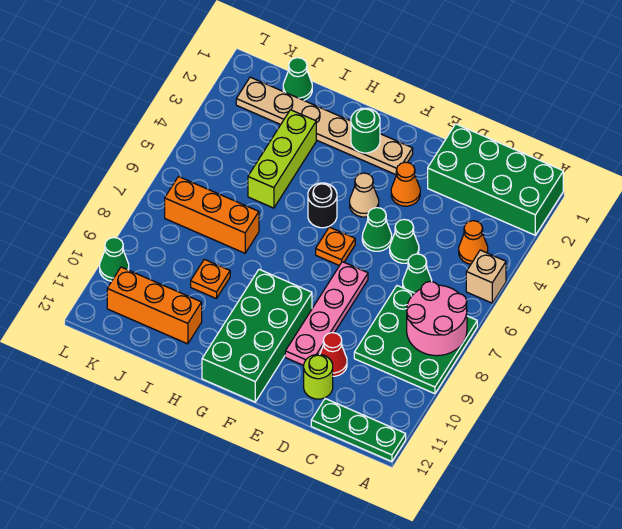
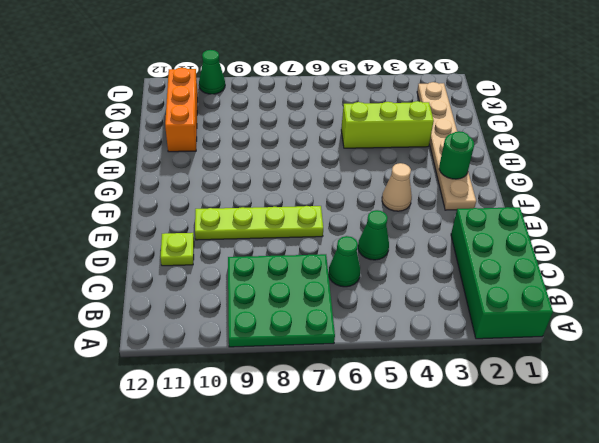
lime 1x1 plate [160,233,194,266] -> lime 1x1 round brick [304,354,333,399]
lime 1x4 plate [195,206,323,240] -> pink 1x4 plate [285,262,368,365]
none -> tan 1x1 brick [466,250,506,303]
none -> green 1x3 plate [311,399,406,462]
none -> orange 1x1 cone [459,221,488,264]

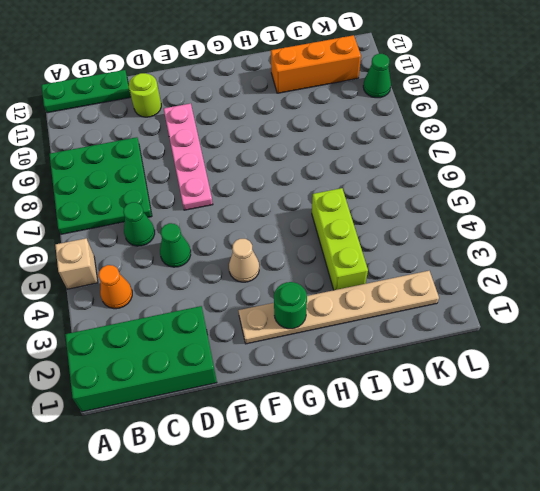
none -> red 1x1 cone [320,333,347,376]
none -> orange 1x1 cone [391,162,420,206]
none -> green 1x1 cone [362,208,392,251]

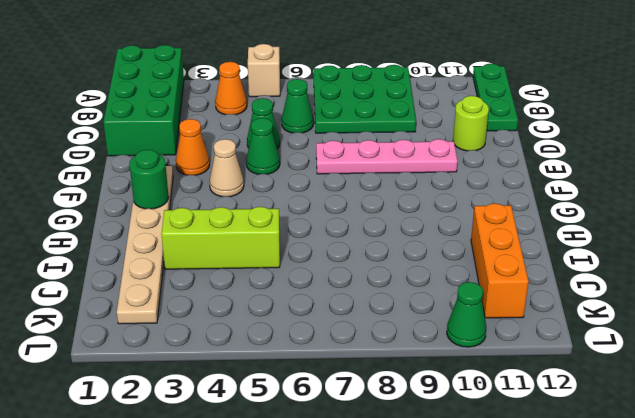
none -> red 1x1 cone [320,333,347,376]
none -> orange 1x1 plate [316,227,355,266]
none -> green 2x4 brick [202,269,312,402]

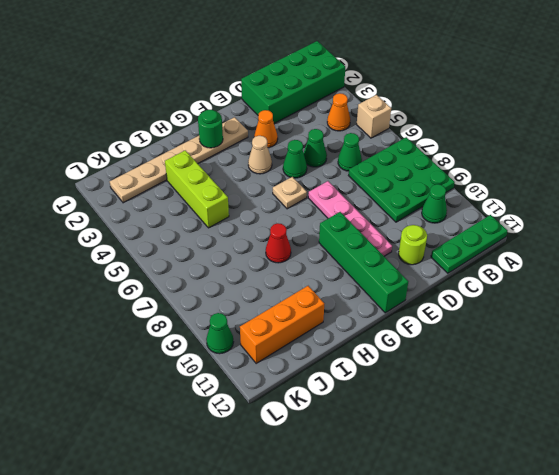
green 1x1 cone [422,184,447,223] -> green 1x1 cone moved to [283,58,312,100]
tan 1x1 plate [273,177,307,209] -> orange 1x1 plate [316,227,355,266]
green 1x4 brick [319,212,408,313] -> green 2x4 brick [202,269,312,402]
red 1x1 cone [266,223,291,263] -> red 1x1 cone moved to [320,333,347,376]
none -> black 1x1 round brick [308,183,337,228]
none -> orange 1x3 brick [165,177,259,253]
none -> orange 1x1 plate [191,259,230,299]

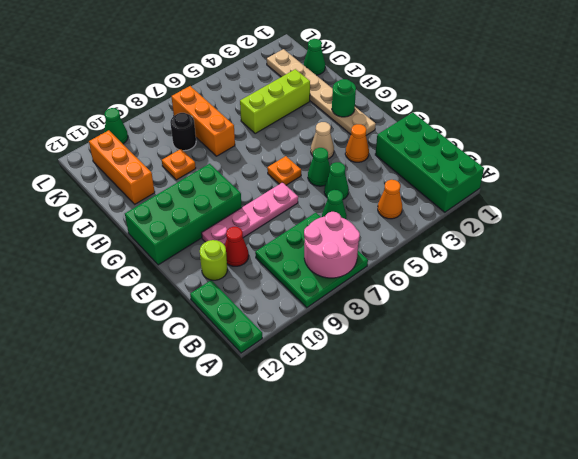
black 1x1 round brick [170,113,196,151] -> black 1x1 round brick moved to [308,183,337,228]
none -> tan 1x1 brick [466,250,506,303]

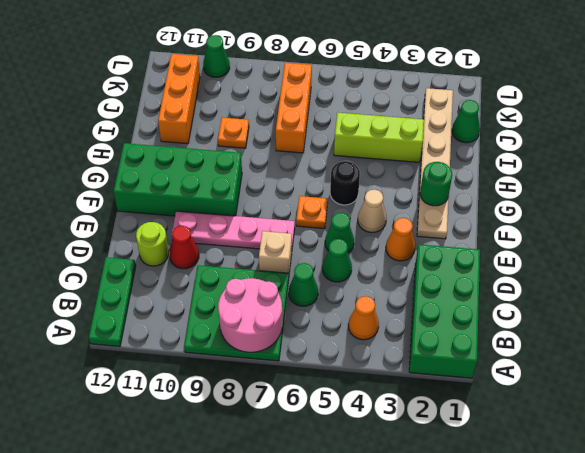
tan 1x1 brick [259,231,292,273] -> tan 1x1 brick moved to [466,250,506,303]

